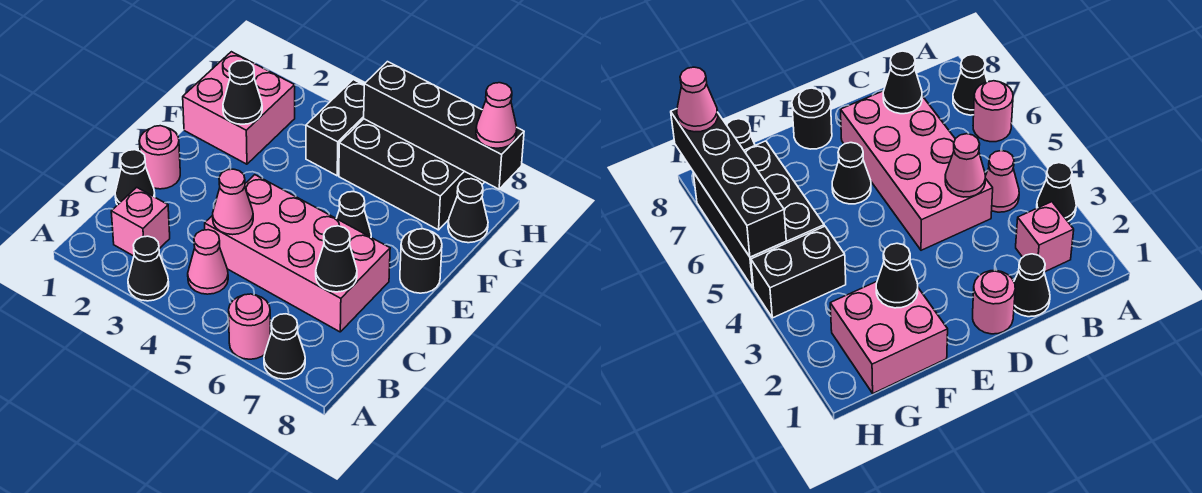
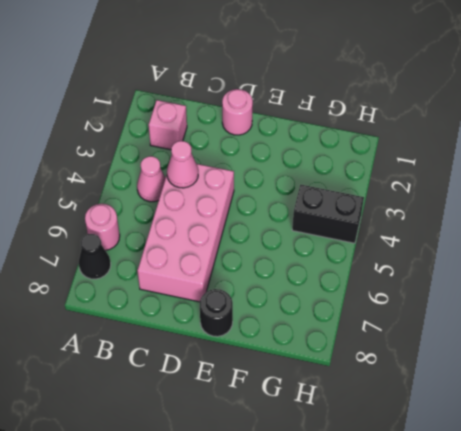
none -> black 1x1 cone [128,236,169,301]
none -> black 1x1 cone [115,150,155,205]
none -> black 1x1 cone [336,192,371,237]

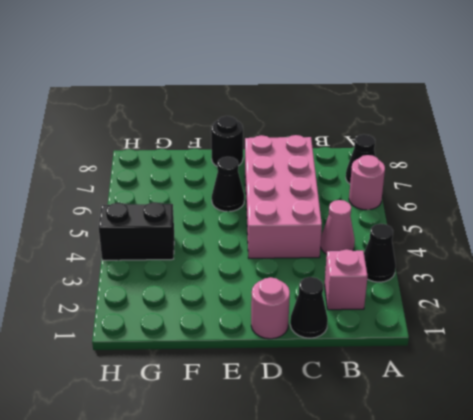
none -> pink 2x2 brick [183,52,295,164]
none -> black 2x3 brick [339,119,484,230]
none -> black 1x1 cone [448,179,488,243]

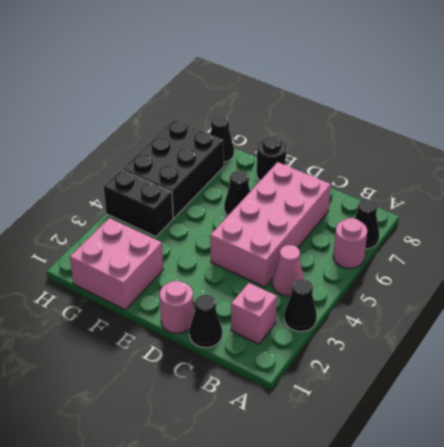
none -> pink 1x1 cone [213,169,253,235]
none -> black 1x1 cone [316,226,357,292]
none -> black 1x1 cone [223,61,262,124]

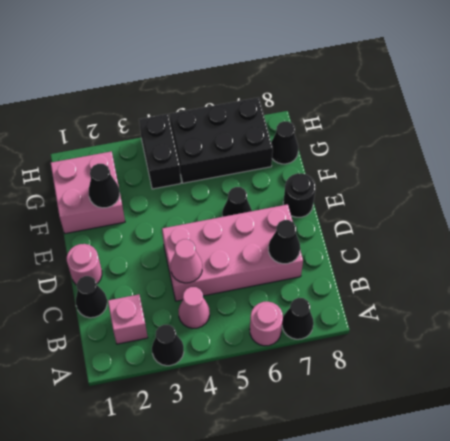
none -> black 1x4 brick [364,62,524,189]
none -> pink 1x1 cone [476,83,517,148]

